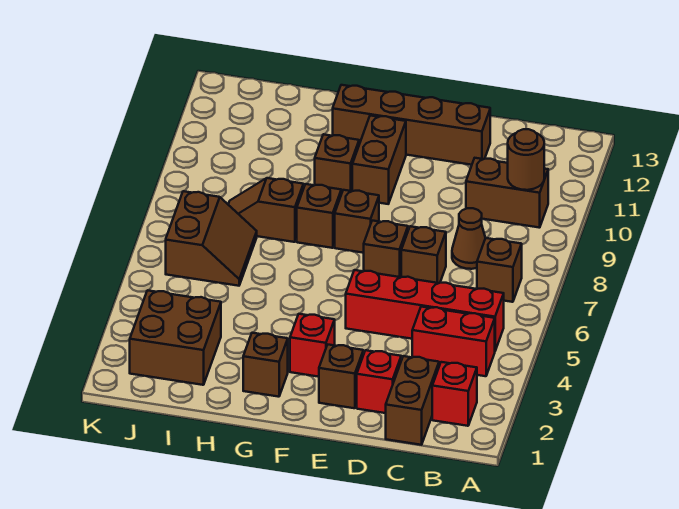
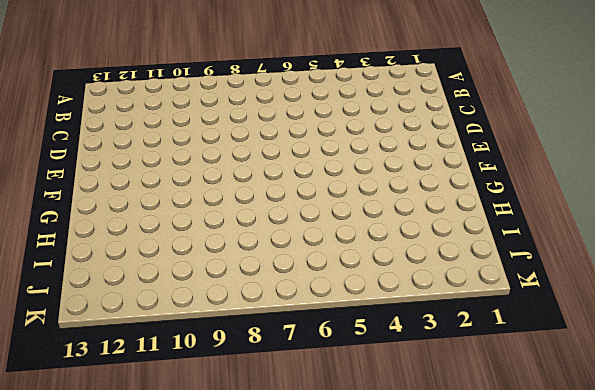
none -> red 1x1 brick [432,362,477,426]
none -> red 1x2 brick [412,307,495,376]
none -> red 1x4 brick [346,270,504,350]

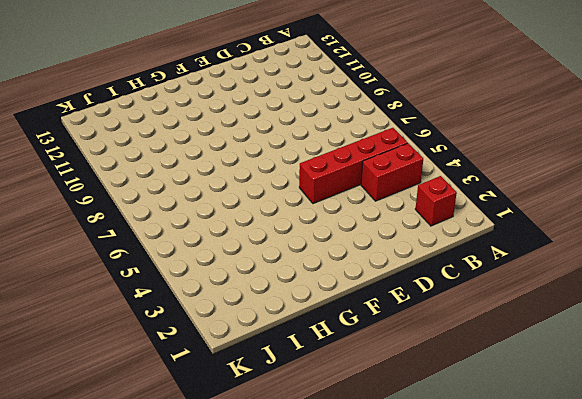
none -> brown 1x1 brick [477,238,522,302]
none -> brown 1x2 brick [466,158,548,228]
none -> brown 1x2 brick [386,356,439,445]

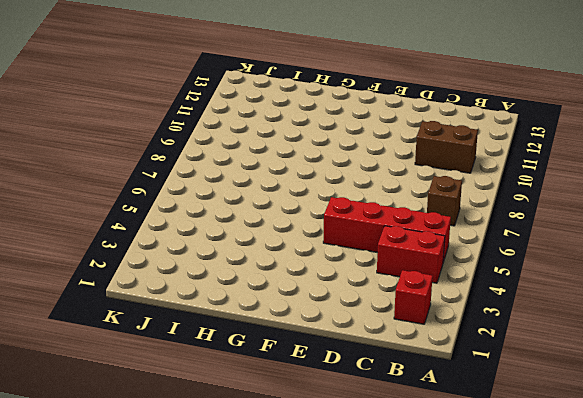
none -> brown 1x2 brick [386,356,439,445]
none -> brown 1x1 cone [452,208,485,269]
none -> red 1x1 brick [357,350,401,413]

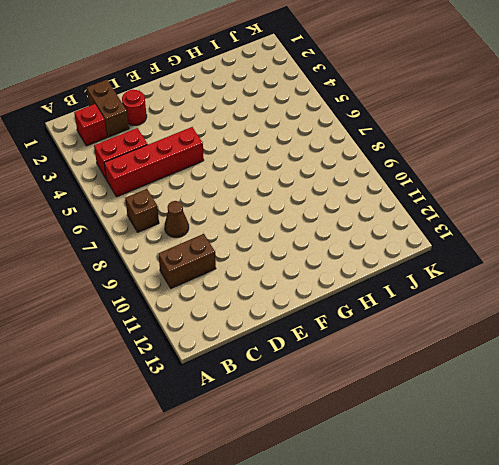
red 1x1 round brick [122,90,147,125] -> red 1x1 brick [357,350,401,413]
none -> brown 1x1 brick [401,226,446,283]
none -> brown 1x4 brick [333,85,490,165]
none -> brown 1x1 brick [319,345,363,408]

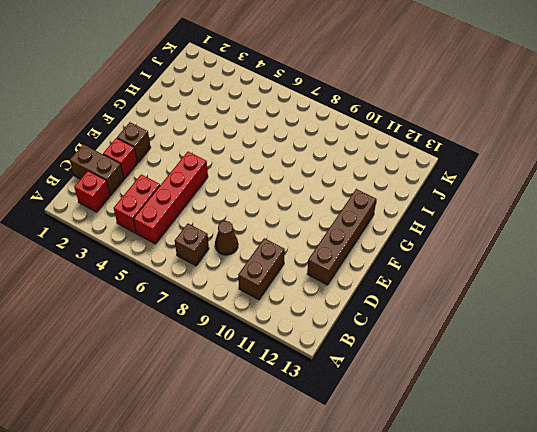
none -> brown 1x1 brick [401,226,446,283]
none -> brown 1x1 brick [364,221,408,277]
none -> red 1x1 brick [290,314,335,377]

